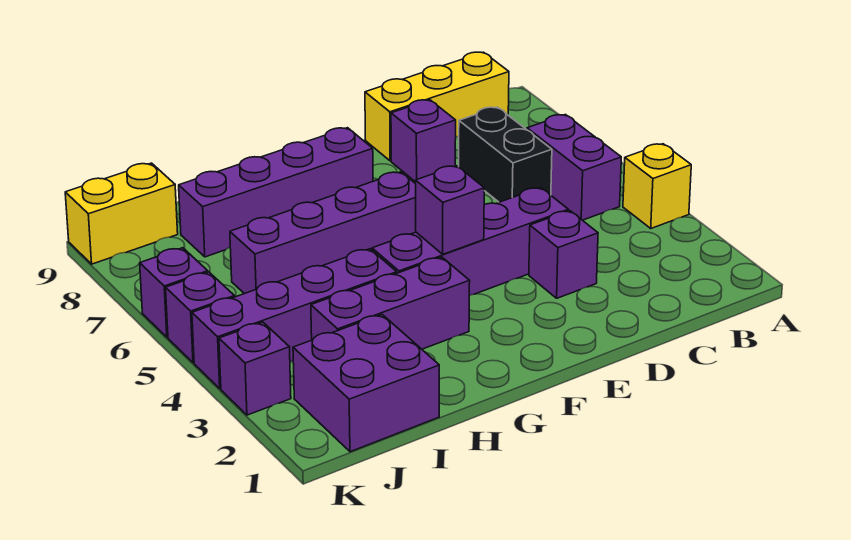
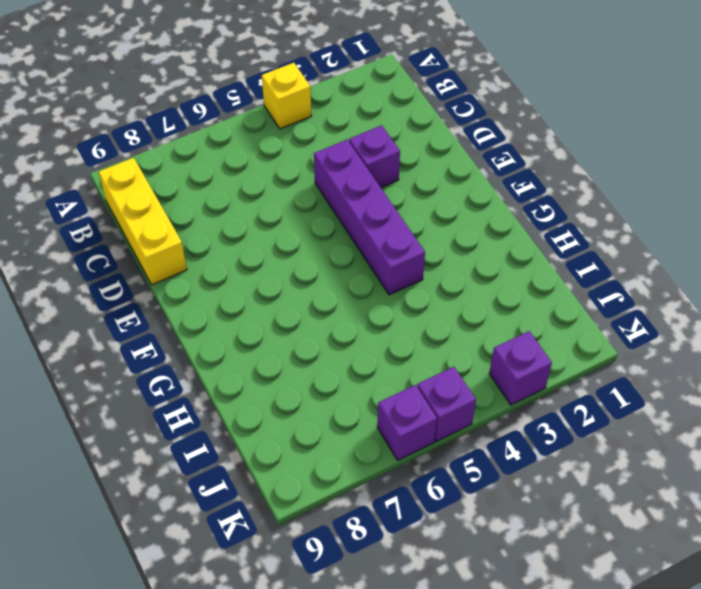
none -> purple 1x2 brick [527,115,621,220]
none -> black 1x2 brick [459,107,552,202]
none -> purple 1x1 brick [391,100,456,182]

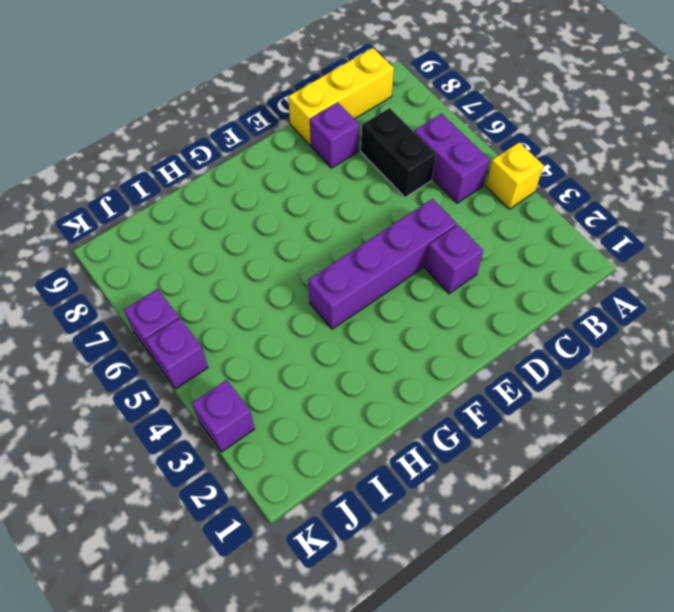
none -> purple 1x4 brick [230,172,416,294]
none -> purple 1x4 brick [179,128,373,257]
none -> purple 1x3 brick [311,257,470,349]

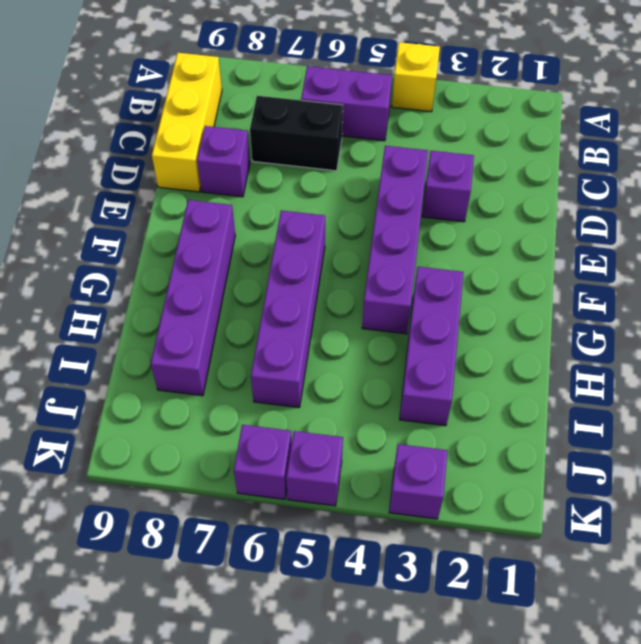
none -> purple 1x4 brick [192,249,397,388]
none -> purple 2x2 brick [293,315,439,452]
none -> yellow 1x2 brick [65,163,178,264]

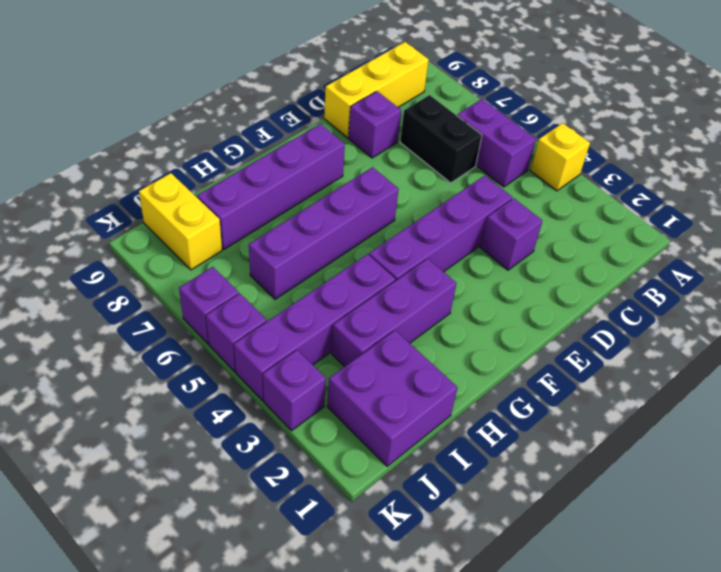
yellow 1x2 brick [139,173,222,270] -> yellow 1x2 brick turned to [65,163,178,264]
none -> purple 1x1 brick [416,166,484,254]

